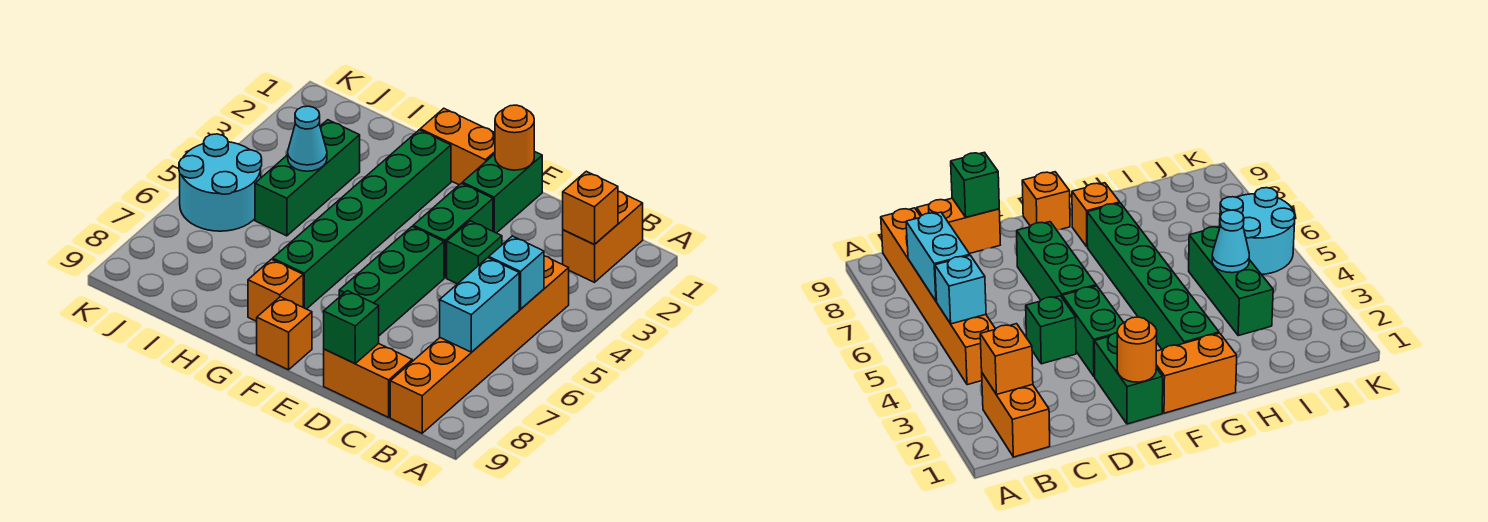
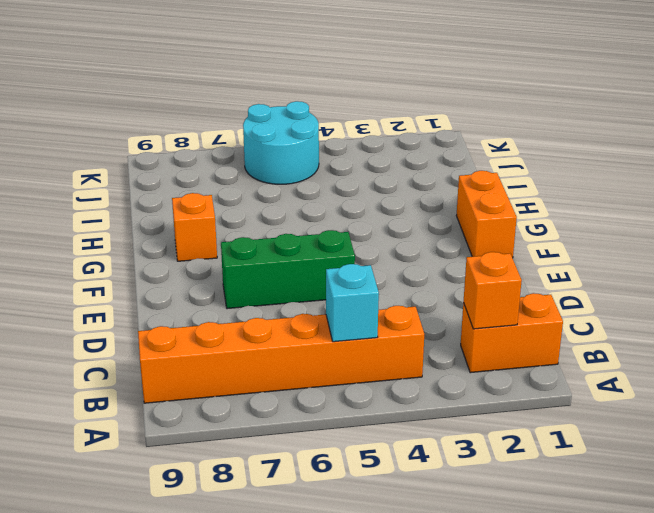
none -> orange 1x2 brick [324,344,412,417]
none -> green 1x1 brick [447,221,502,284]
none -> green 1x2 brick [463,151,542,233]

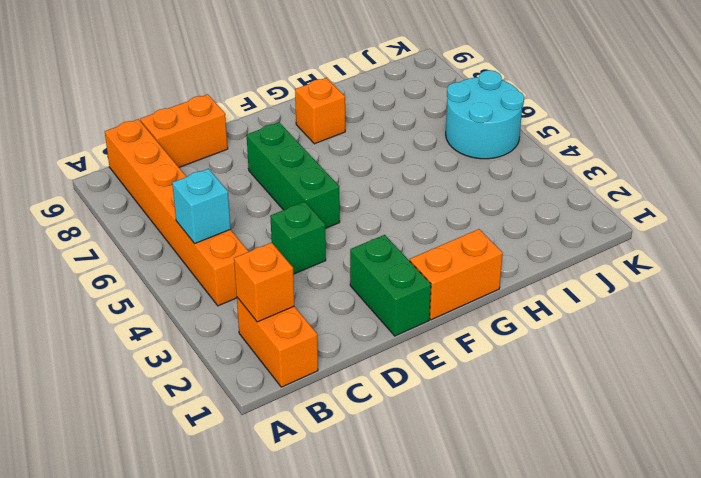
none -> green 1x2 brick [413,183,493,278]
none -> orange 1x1 brick [257,297,312,370]
none -> green 1x6 brick [273,130,451,309]

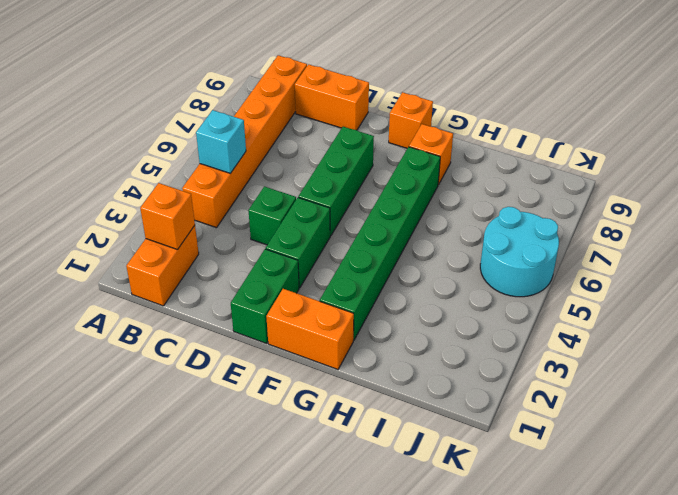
none -> green 1x3 brick [255,120,360,236]
none -> cyan 1x2 brick [440,258,519,352]
none -> green 1x1 brick [324,291,379,363]

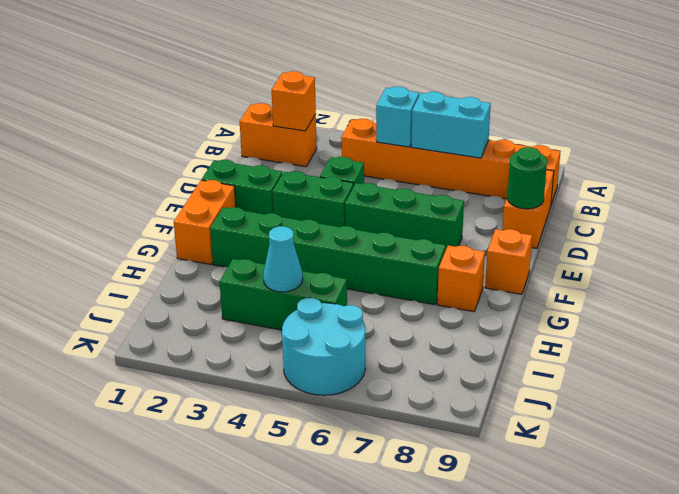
green 1x1 round brick [507,147,547,209] -> green 1x1 brick [324,291,379,363]
none -> orange 1x1 round brick [495,105,534,170]

